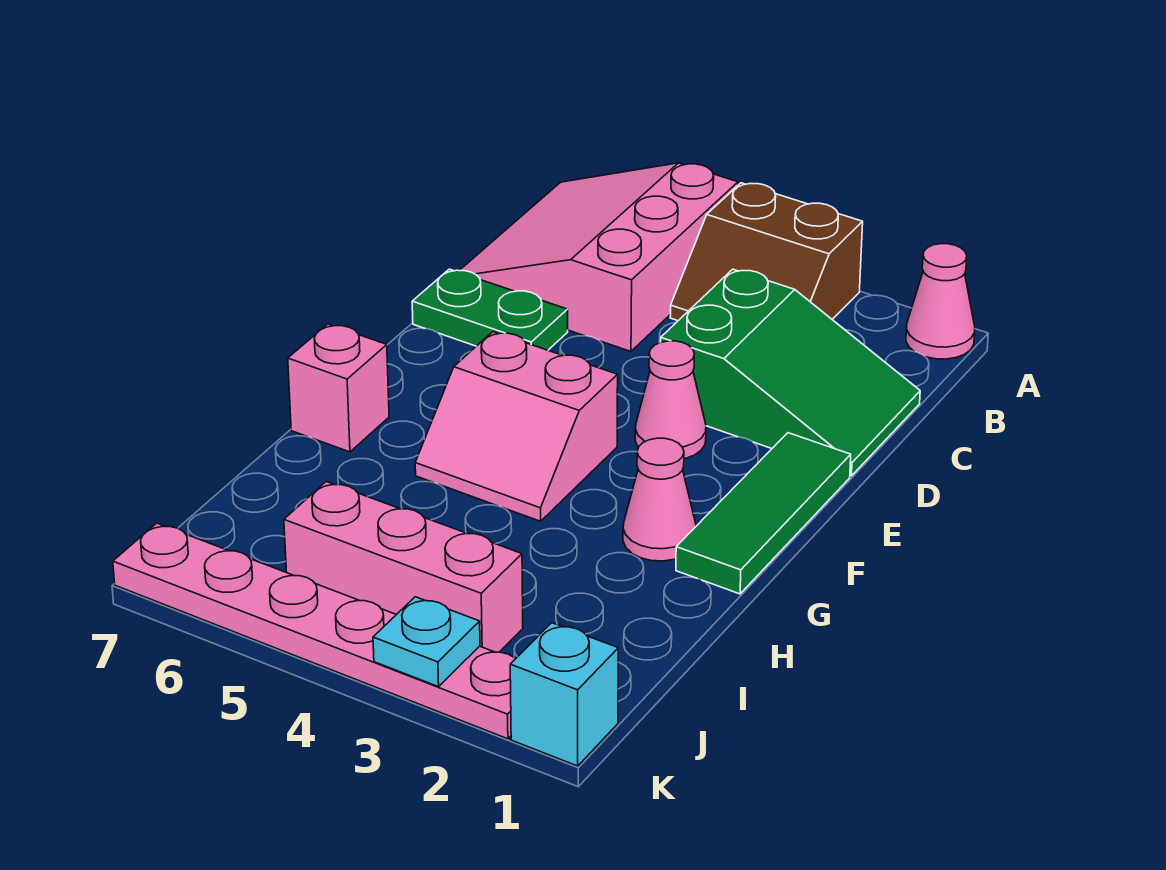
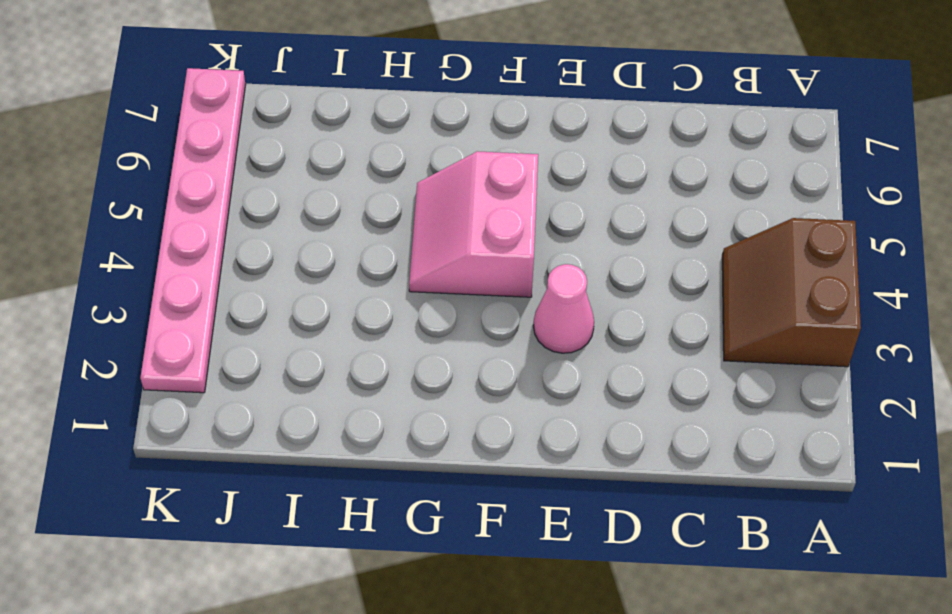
none -> pink 1x1 cone [906,244,975,359]
none -> pink 3x3 slope [459,163,738,351]
none -> green 2x3 slope [661,269,920,476]

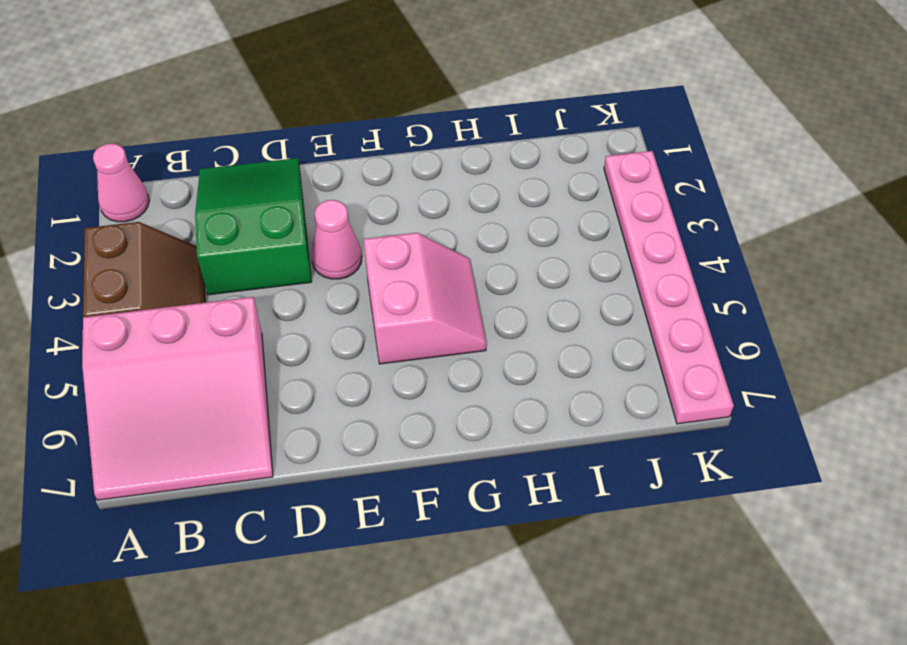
none -> green 1x2 plate [412,269,568,350]
none -> green 1x3 tile [676,433,851,594]
none -> pink 1x1 cone [623,438,696,561]

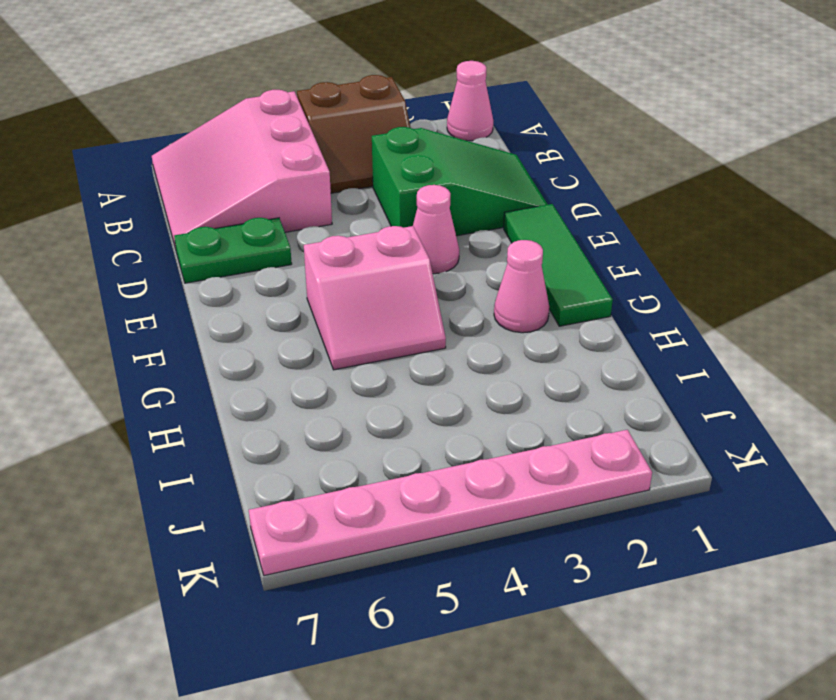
none -> pink 1x1 brick [288,324,389,452]
none -> pink 1x3 brick [284,482,523,652]
none -> cyan 1x1 brick [510,623,618,766]

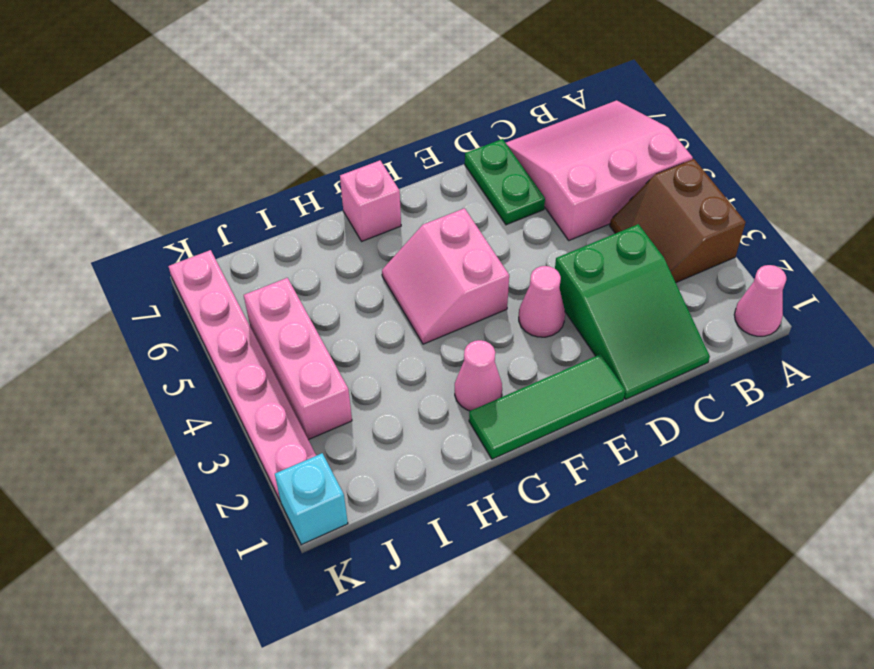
none -> cyan 1x1 plate [373,597,480,687]

